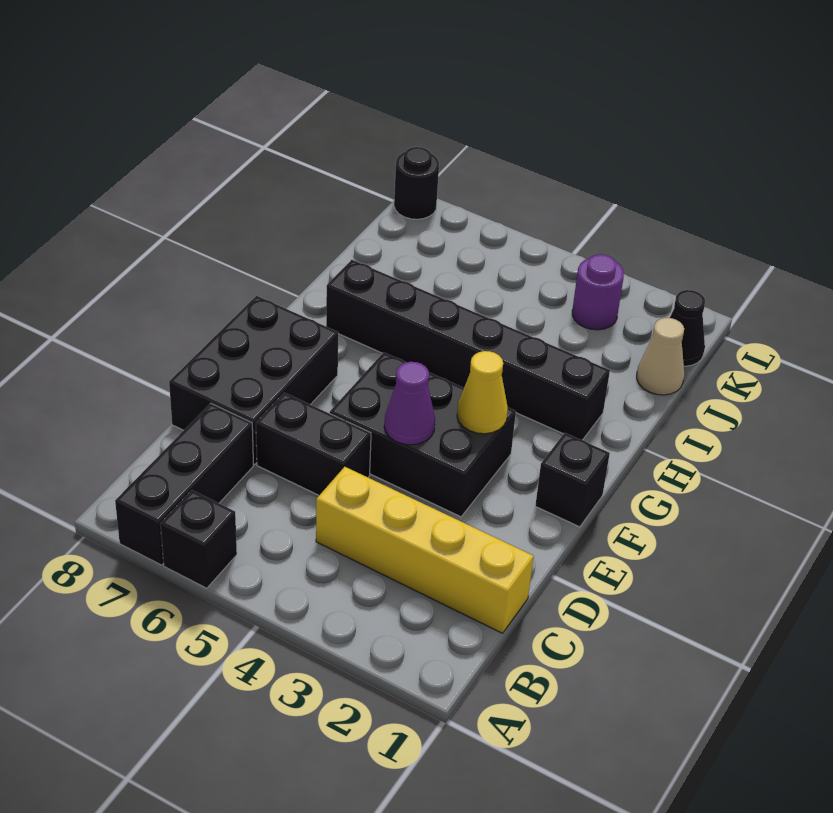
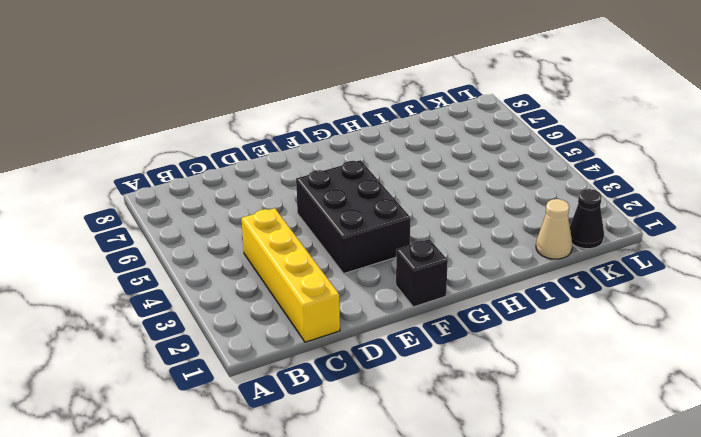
none -> black 1x1 brick [160,490,237,588]
none -> black 1x3 brick [115,403,253,565]
none -> black 1x2 brick [256,393,371,495]

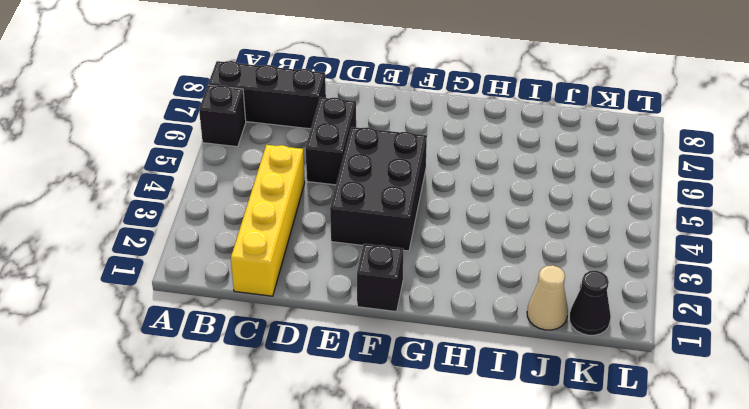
none -> black 2x3 brick [169,296,338,464]
none -> black 1x6 brick [326,260,610,440]
none -> purple 1x1 round brick [572,254,624,330]

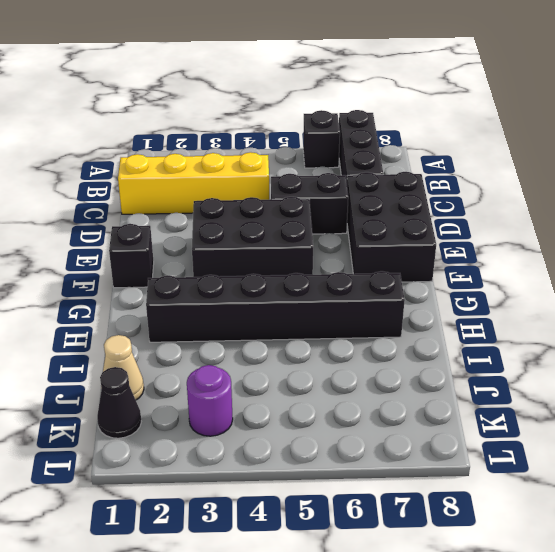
none -> black 1x1 round brick [394,147,439,219]
none -> purple 1x1 cone [384,362,435,445]
none -> yellow 1x1 cone [457,351,508,434]

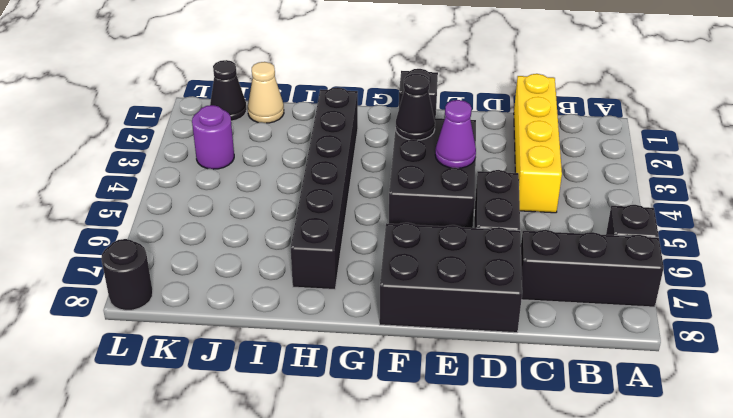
black 1x1 cone [395,74,435,140] -> yellow 1x1 cone [457,351,508,434]

